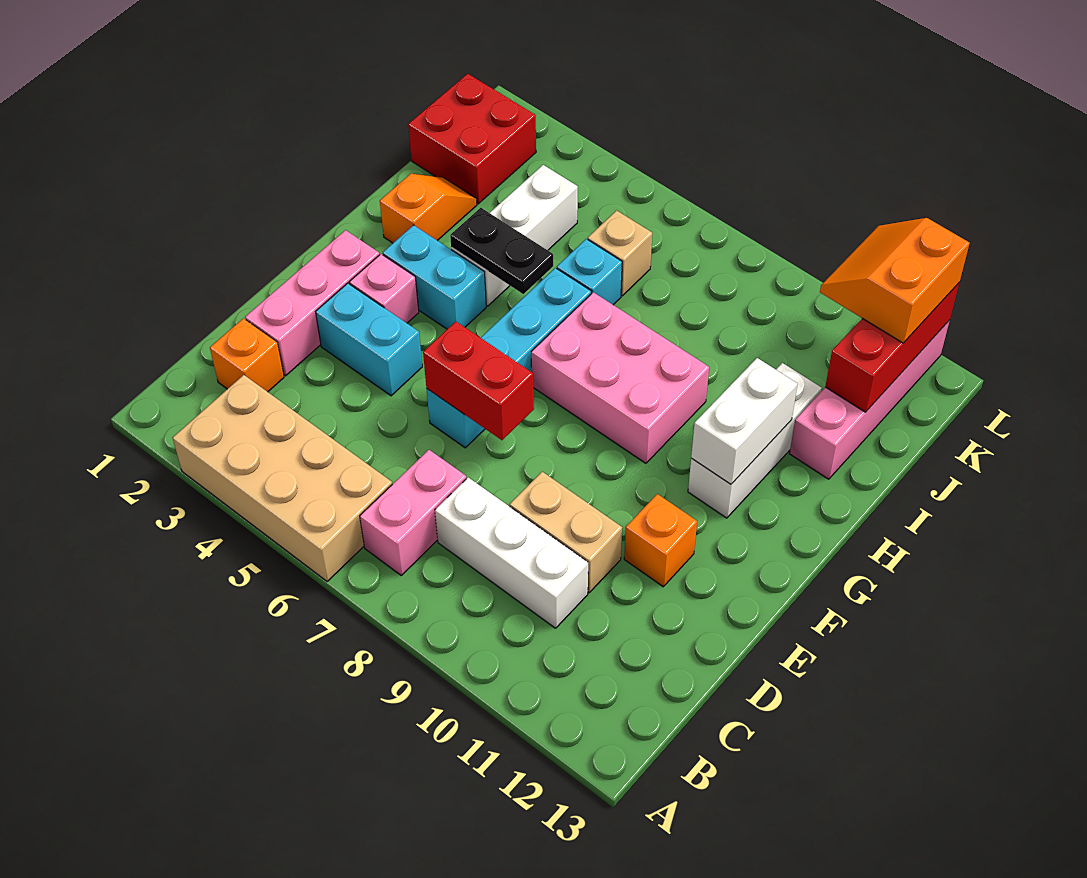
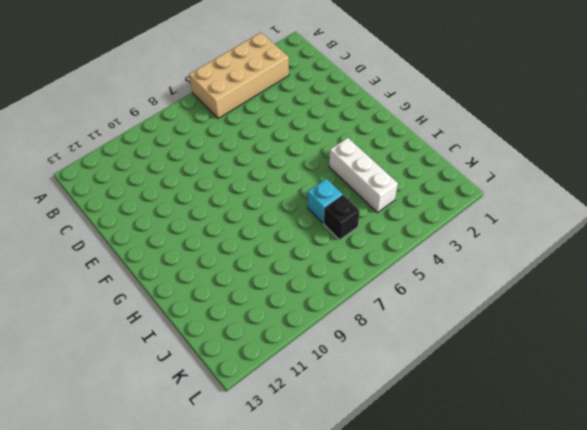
black 1x1 brick [324,195,360,240] -> tan 1x1 brick [588,210,652,296]
none -> pink 1x2 brick [360,450,466,575]
none -> orange 1x1 brick [210,318,284,392]
none -> white 1x3 brick [435,478,588,628]

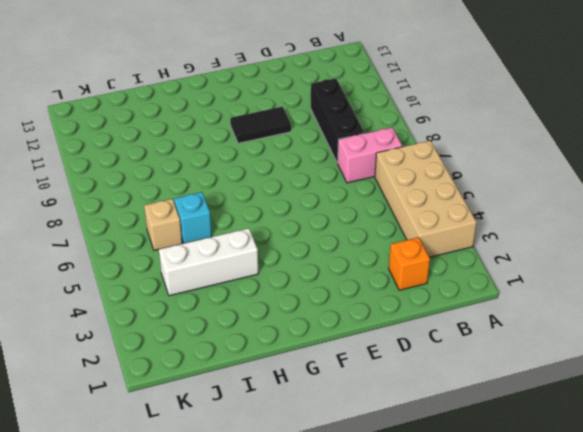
black 1x3 brick [311,78,364,163] -> white 1x3 brick [435,478,588,628]
black 1x2 tile [230,107,291,143] -> none
none -> pink 1x3 brick [245,230,379,376]
none -> tan 1x2 brick [510,472,622,593]
none -> cyan 1x2 brick [316,283,422,396]

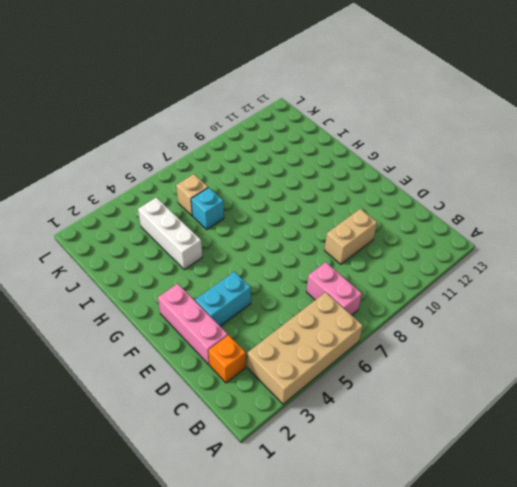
none -> white 1x3 brick [435,478,588,628]
none -> cyan 1x4 brick [427,268,591,448]
none -> orange 1x1 brick [624,494,697,587]

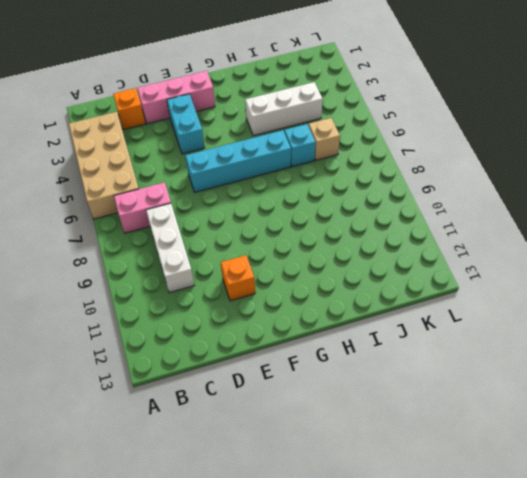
none -> tan 1x2 brick [510,472,622,593]
none -> pink 1x1 brick [349,254,419,323]
none -> cyan 1x2 brick [383,225,486,329]

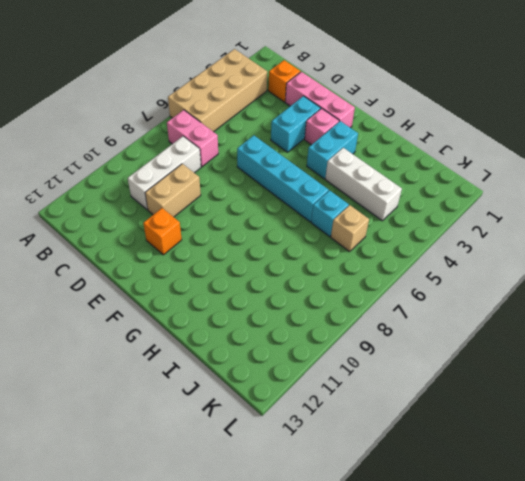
none -> pink 2x3 brick [531,292,709,463]
none -> white 1x3 brick [688,363,822,518]
none -> orange 1x2 slope [380,174,477,243]

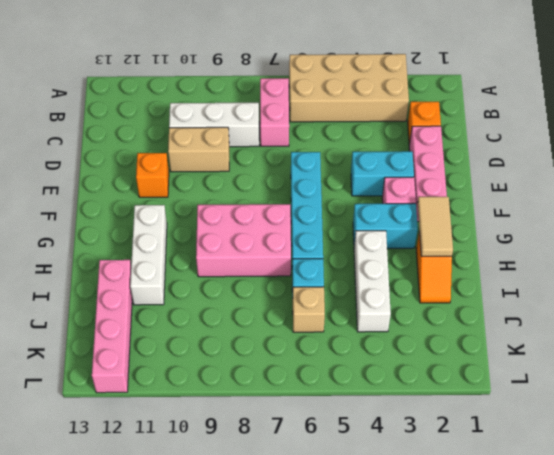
tan 1x2 tile [417,197,453,256] -> none
none -> red 2x2 brick [408,74,536,204]
none -> red 1x2 brick [423,322,534,440]
none -> white 1x2 brick [691,358,798,484]

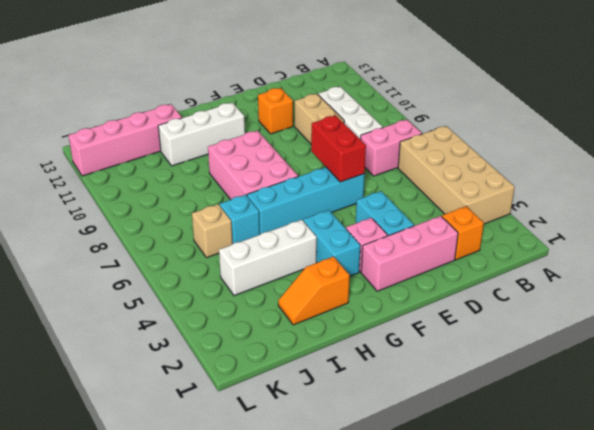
none -> red 2x2 brick [408,74,536,204]
none -> white 1x2 brick [691,358,798,484]
none -> black 1x2 plate [450,208,553,294]

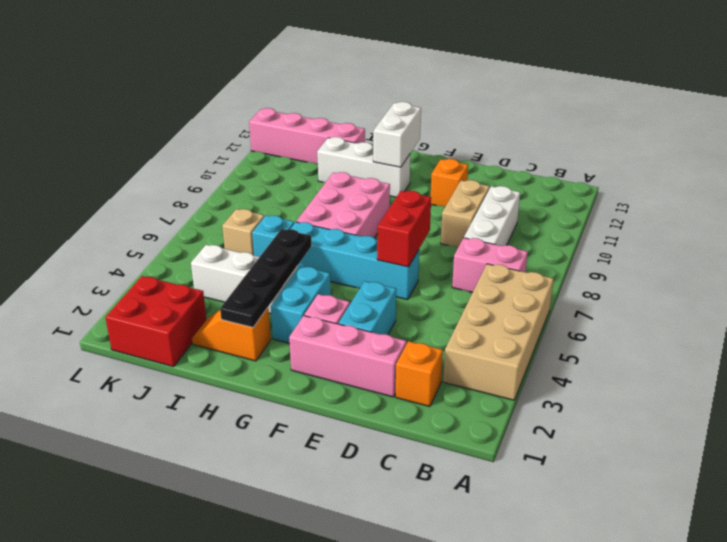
white 1x2 brick [373,102,421,167] -> white 1x2 brick turned to [691,358,798,484]
black 1x4 plate [220,229,312,327] -> black 1x2 plate [450,208,553,294]
none -> red 1x3 brick [825,283,959,412]
none -> orange 2x2 slope [820,218,970,343]

